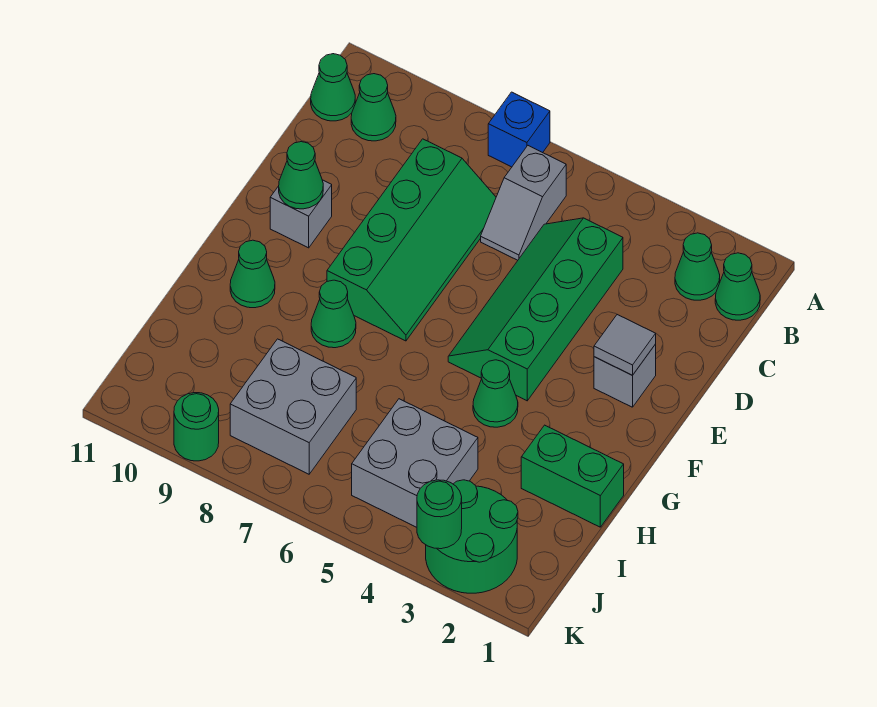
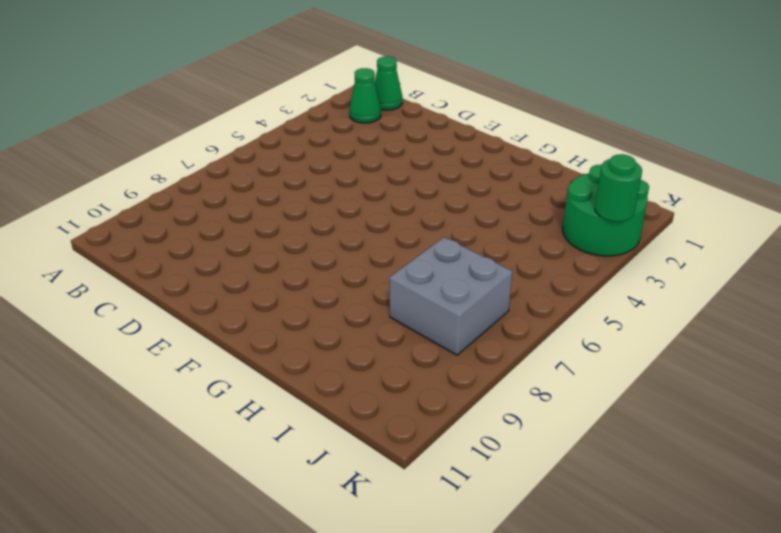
none -> blue 1x1 brick [488,92,550,167]
none -> grey 1x2 slope [481,146,566,260]
none -> green 1x1 cone [351,74,396,141]

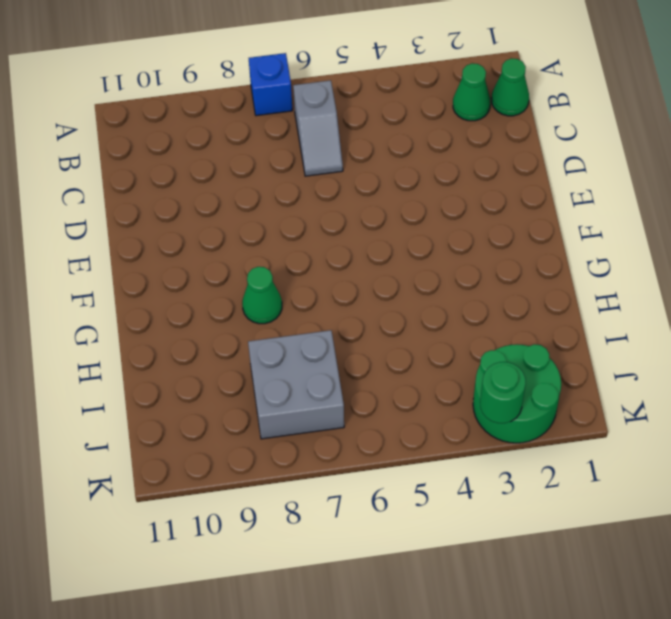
none -> green 1x1 cone [351,74,396,141]
none -> green 1x1 cone [311,54,355,121]
none -> green 2x4 slope [448,218,623,401]

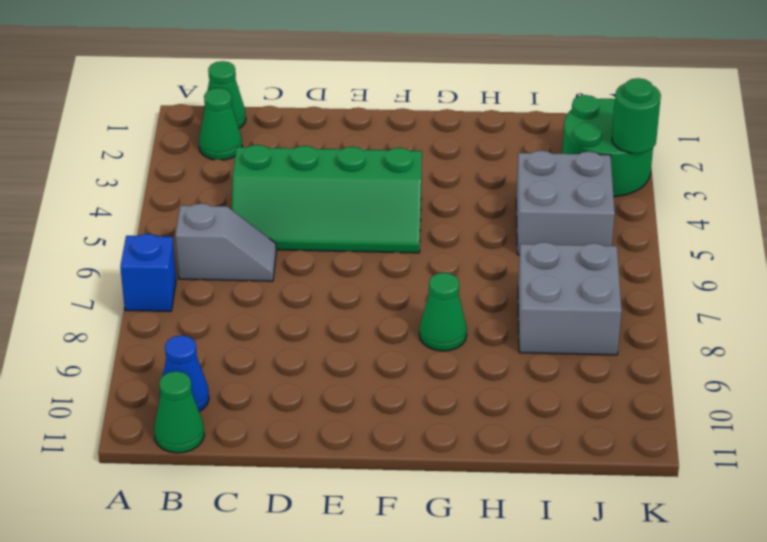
blue 1x1 cone [160,335,209,412] -> green 1x1 cone [351,74,396,141]
none -> green 2x4 slope [327,139,496,341]
none -> grey 1x1 brick [594,344,656,407]
none -> grey 1x1 brick [270,180,332,248]

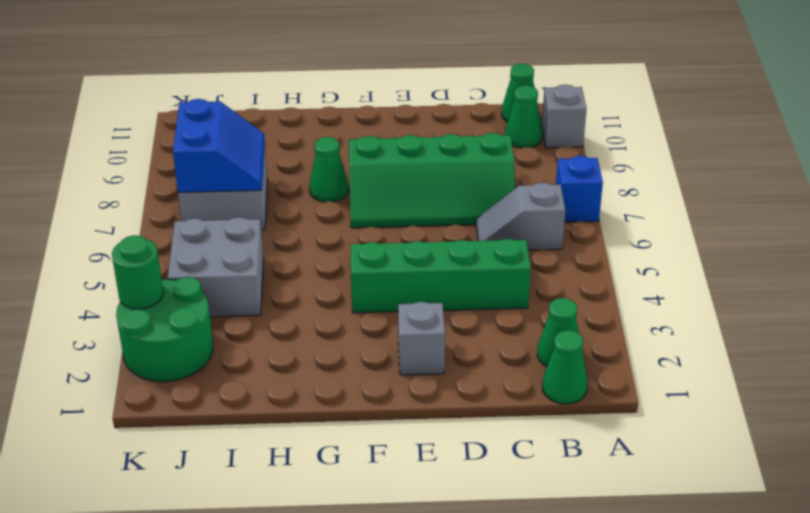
grey 1x1 brick [542,85,586,148] -> grey 1x1 brick moved to [270,180,332,248]
blue 2x2 slope [173,99,265,192] -> none
none -> green 1x1 cone [473,360,518,427]
none -> green 1x1 cone [230,240,275,308]
none -> green 1x2 brick [521,425,624,527]

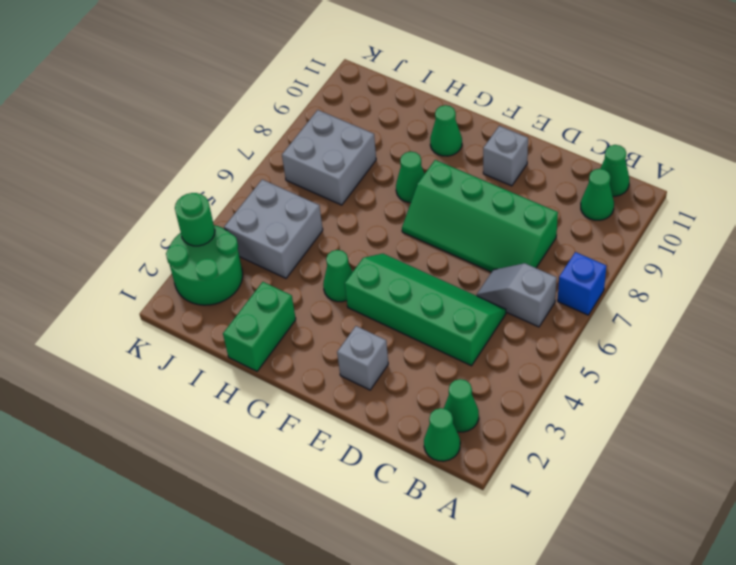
none -> green 1x1 round brick [174,393,219,461]
none -> grey 1x1 tile [594,315,656,375]
none -> green 1x1 cone [279,142,323,209]

